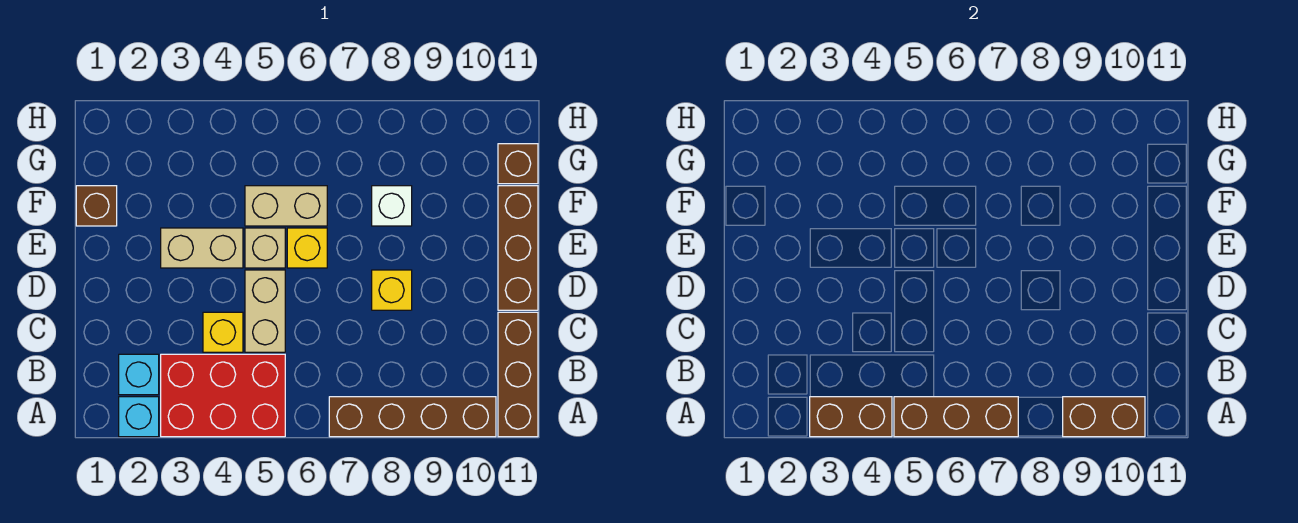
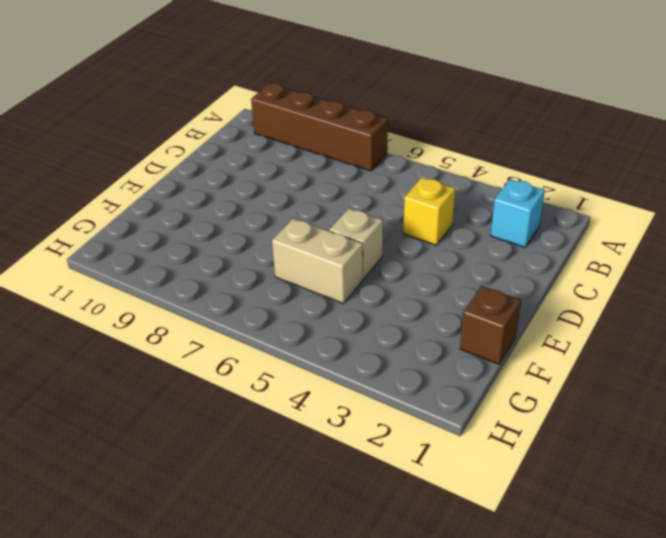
none -> cyan 1x1 brick [119,397,159,437]
none -> red 2x3 brick [161,354,285,437]
none -> brown 1x3 brick [498,312,538,437]

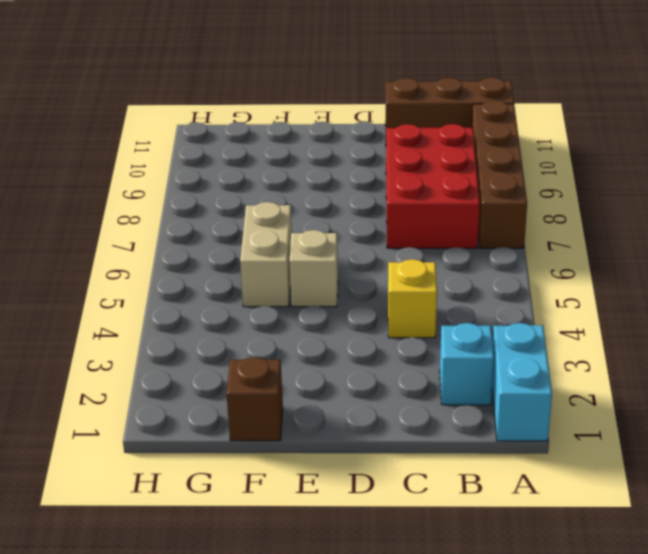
cyan 1x2 brick [492,323,552,441] -> cyan 1x1 brick [119,397,159,437]
red 2x3 brick [386,124,480,248] -> red 2x3 brick moved to [161,354,285,437]
none -> tan 1x2 brick [245,270,285,352]
none -> yellow 1x1 brick [372,270,412,310]
none -> brown 1x3 brick [498,186,538,310]

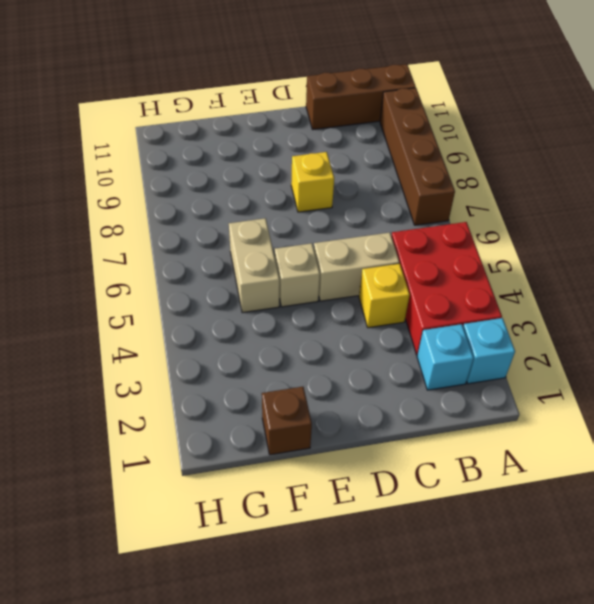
none -> brown 1x3 brick [498,186,538,310]
none -> tan 1x2 brick [161,228,243,268]
none -> yellow 1x1 brick [287,228,327,268]

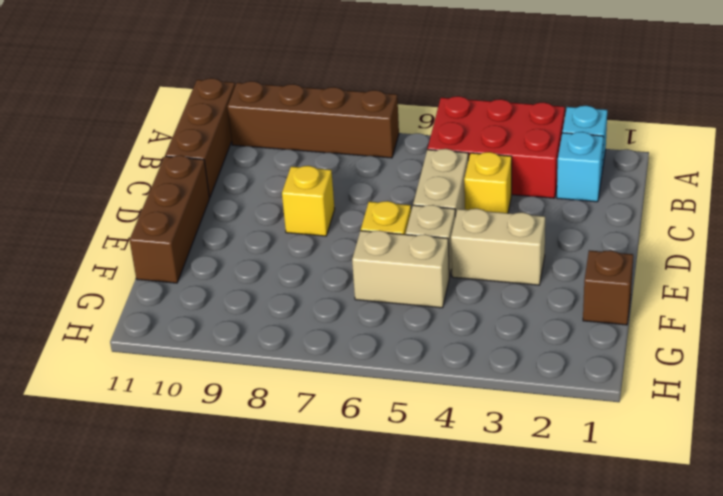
none -> white 1x1 brick [372,186,412,226]
none -> brown 1x1 brick [498,144,538,184]
none -> brown 1x2 brick [810,397,892,437]

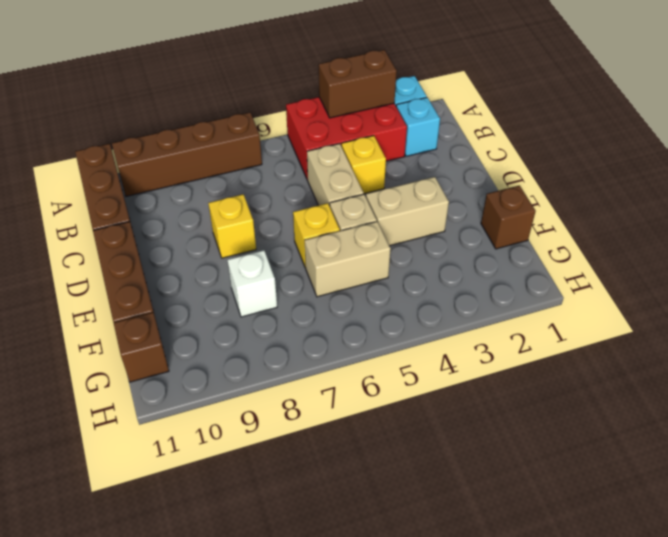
none -> brown 1x3 brick [894,397,1018,437]
none -> brown 1x2 brick [1063,397,1145,437]

